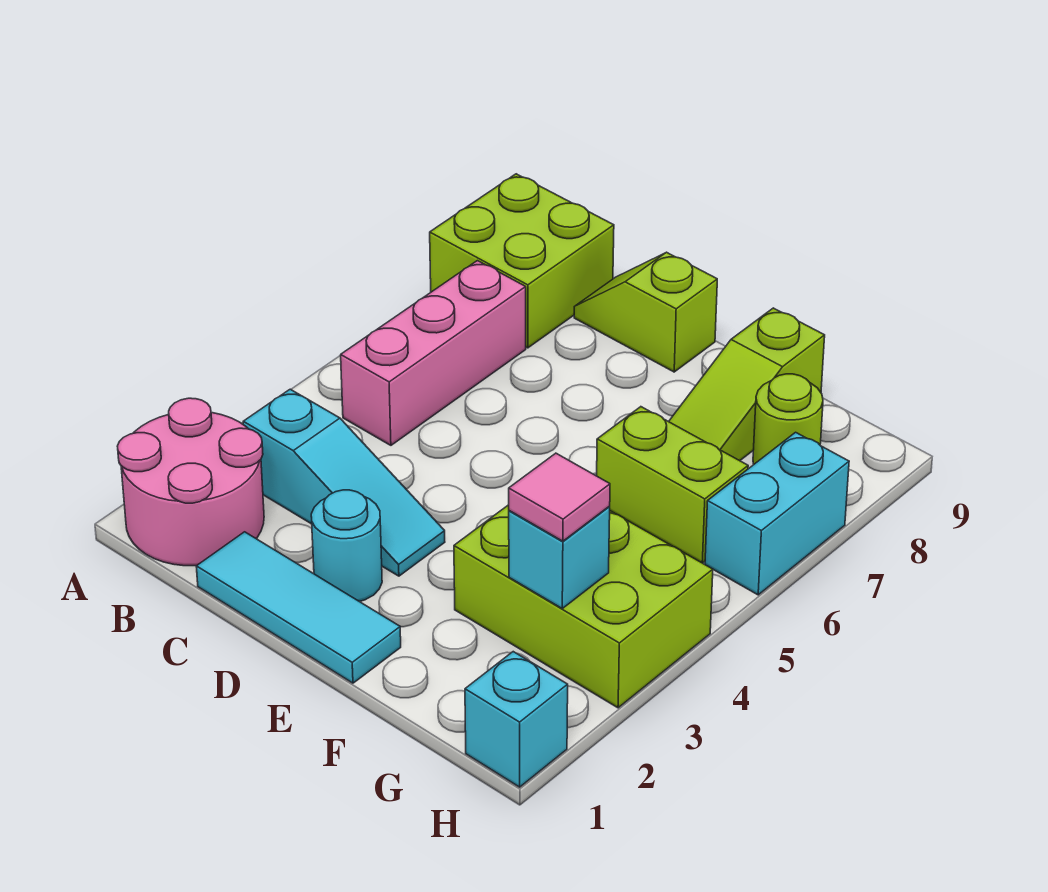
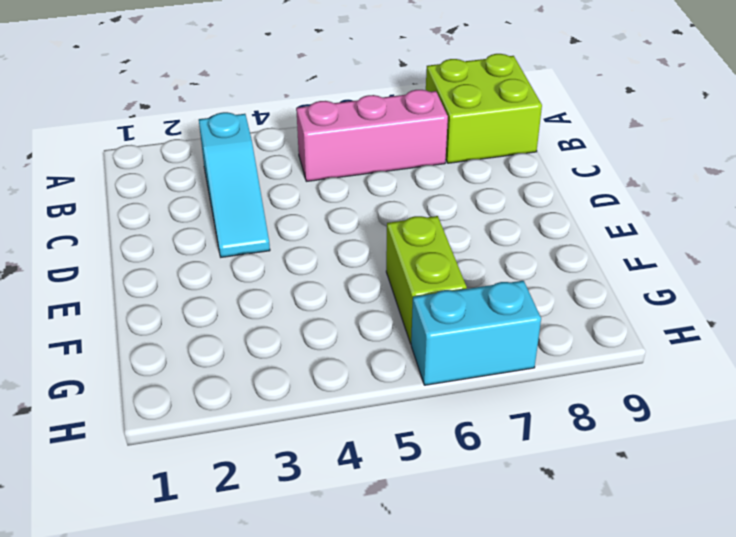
none -> pink 2x2 round brick [117,398,264,566]
none -> cyan 1x3 tile [196,532,401,683]
none -> lime 1x2 slope [574,252,717,372]

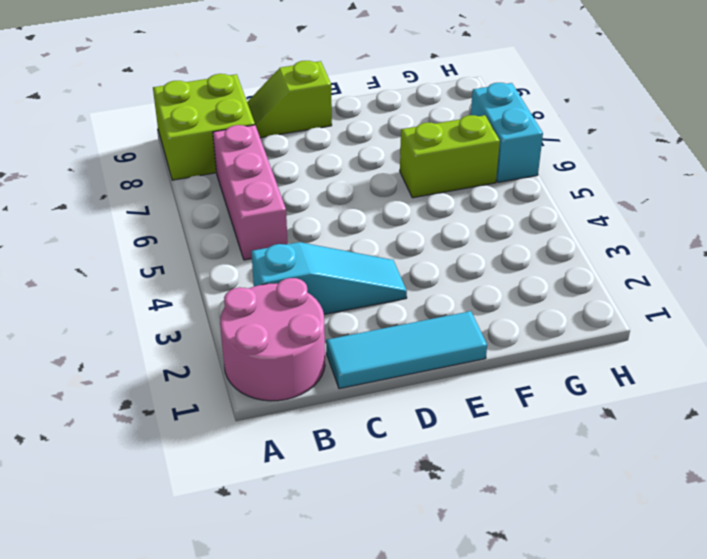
none -> cyan 1x1 round brick [311,490,382,601]
none -> lime 2x3 brick [454,505,713,708]
none -> lime 1x3 slope [669,308,825,461]

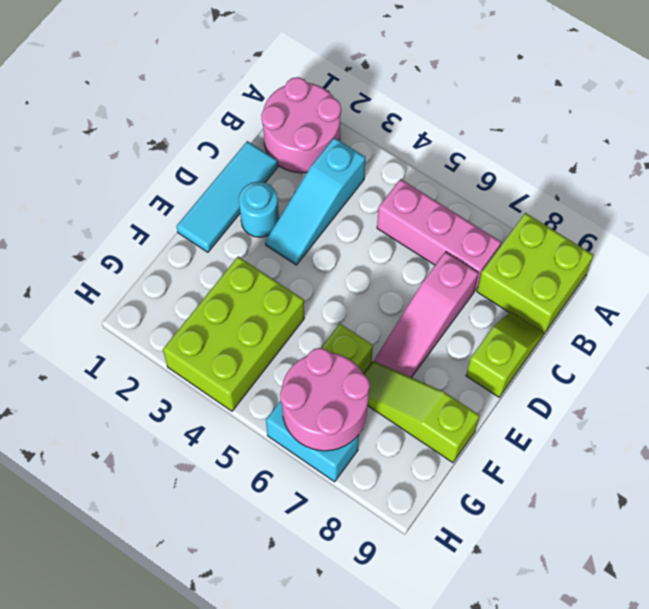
pink 1x3 slope [374,252,478,377] -> none
pink 2x2 round brick [280,348,370,451] -> none
none -> lime 1x1 round brick [753,374,823,464]
none -> cyan 1x1 brick [465,652,568,787]
none -> cyan 1x1 brick [509,507,610,608]

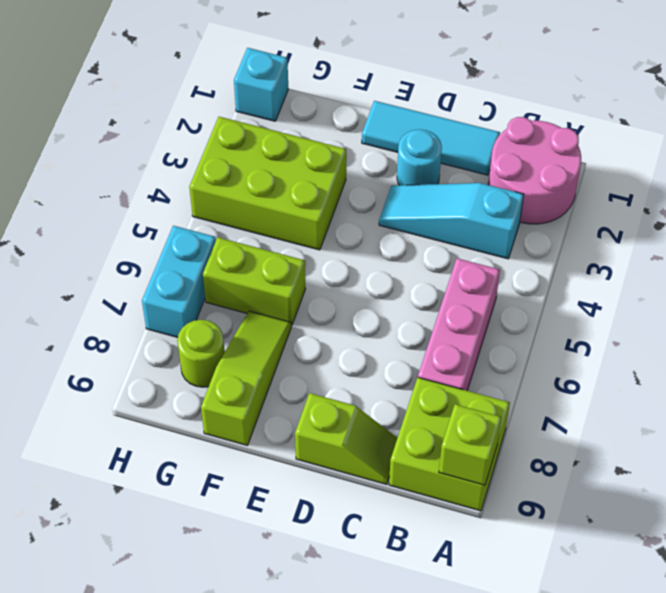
lime 1x1 brick [439,404,502,485] -> none
none -> cyan 1x1 brick [509,507,610,608]
none -> pink 1x1 tile [509,453,610,541]

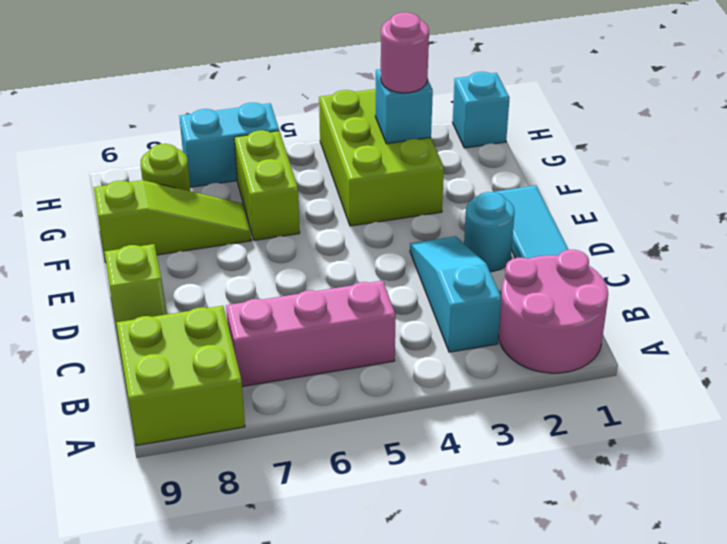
pink 1x1 round brick [381,12,429,93] -> pink 1x1 tile [509,453,610,541]

